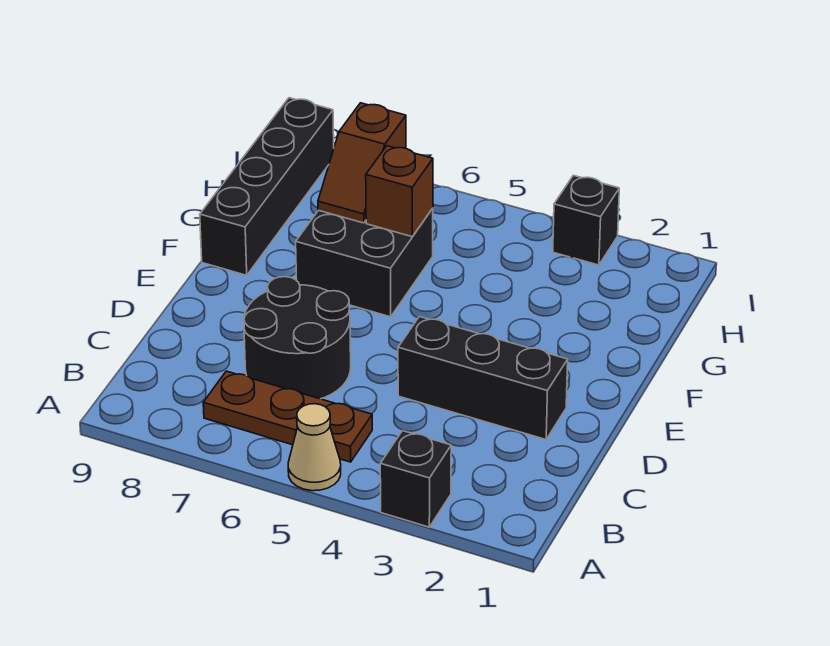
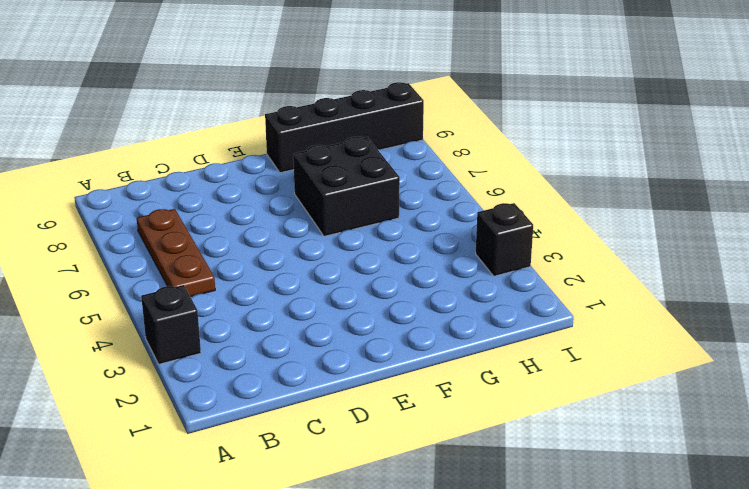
none -> tan 1x1 cone [288,404,341,491]
none -> black 2x2 round brick [244,277,351,399]

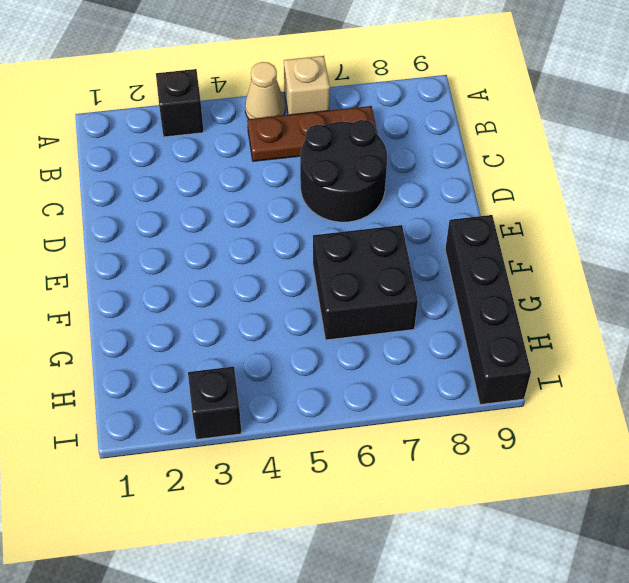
tan 1x1 brick [284,56,330,115] -> none
none -> black 1x3 brick [398,317,568,439]
none -> brown 1x1 brick [366,146,433,237]

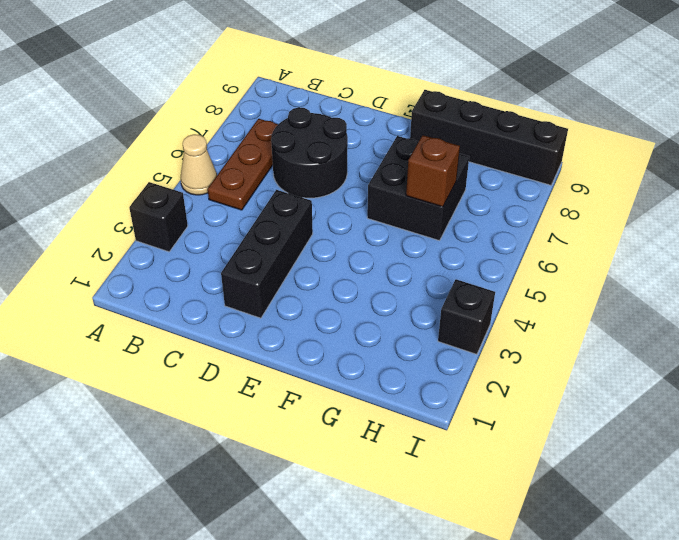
none -> brown 1x2 slope [318,103,406,223]

